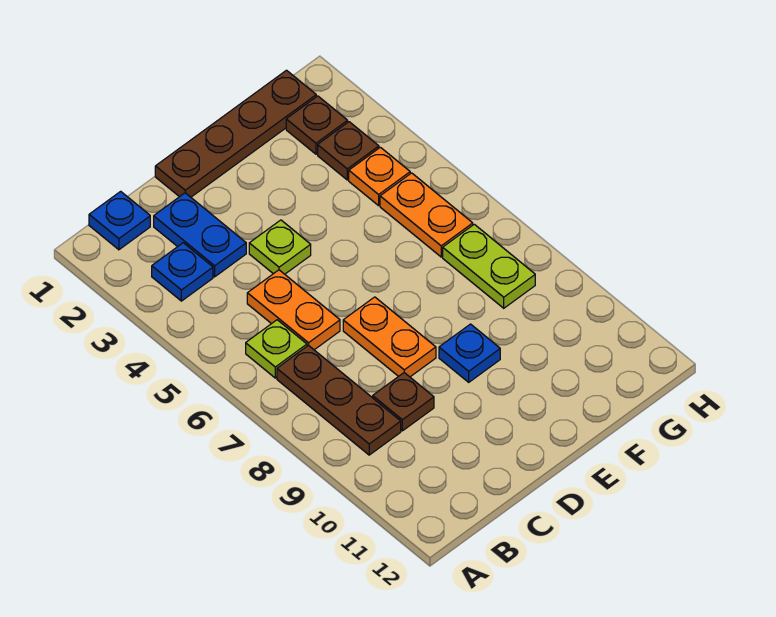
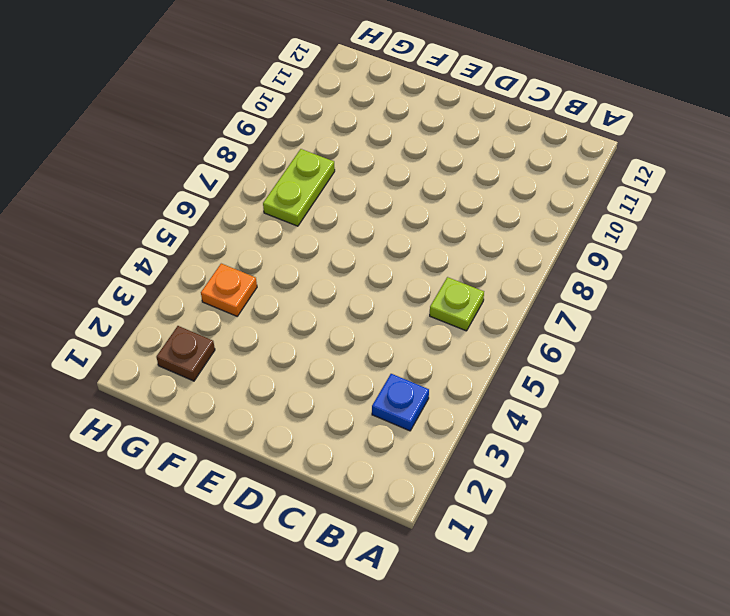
none -> blue 1x1 plate [89,191,150,250]
none -> brown 1x3 plate [277,345,401,455]
none -> blue 1x2 plate [154,193,246,277]

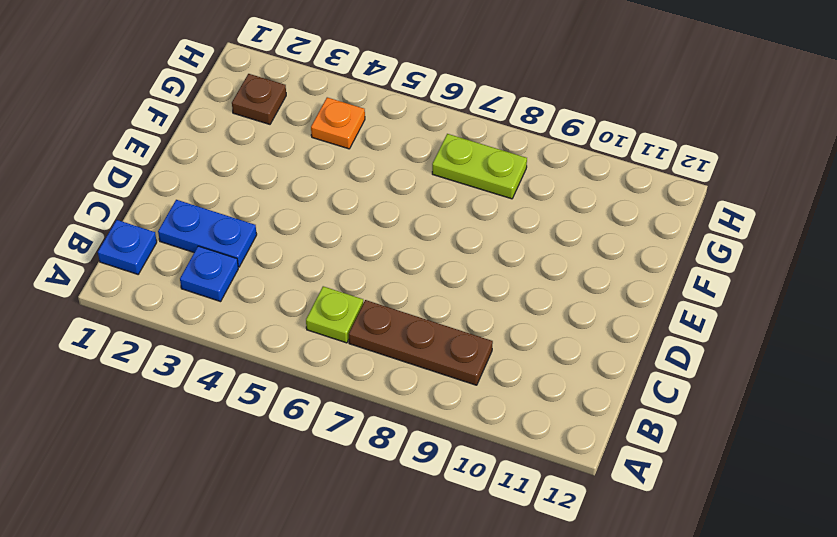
none -> orange 1x2 plate [247,270,340,350]
none -> brown 1x1 plate [373,373,434,431]
none -> brown 1x4 plate [155,70,316,197]

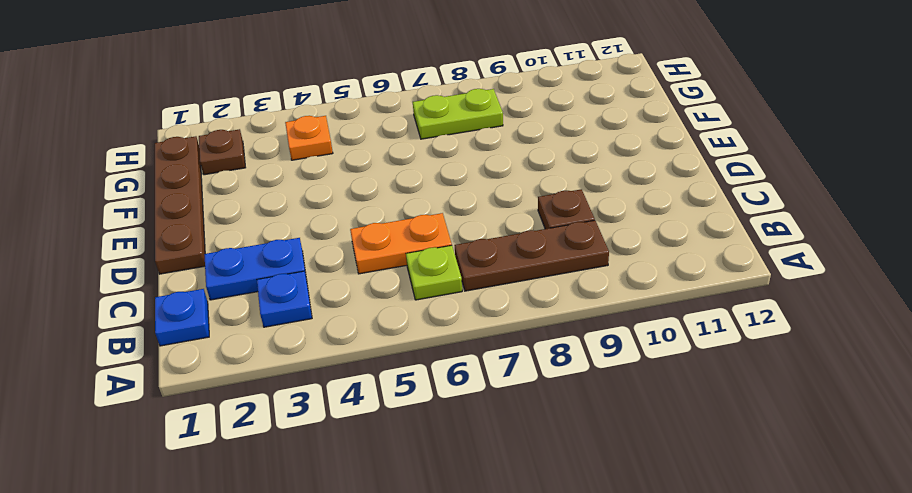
none -> lime 1x1 plate [249,220,311,274]
none -> orange 1x2 plate [343,297,436,377]
none -> blue 1x1 plate [439,324,500,382]

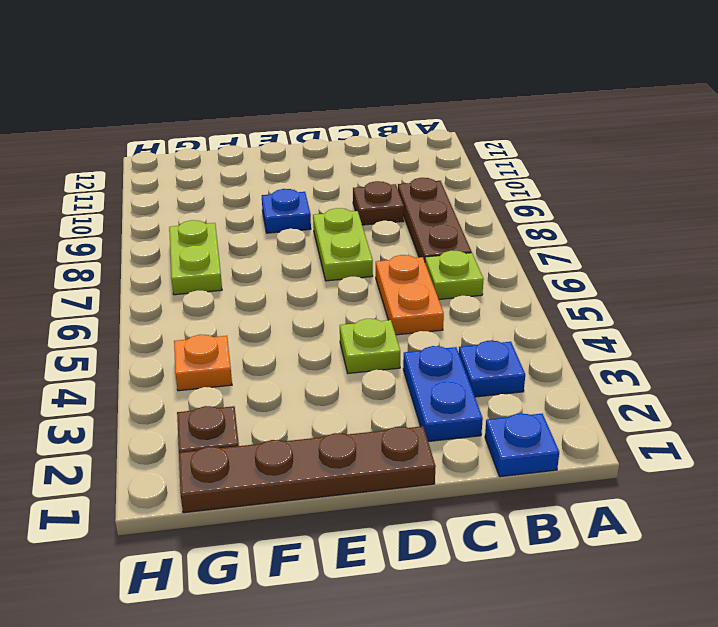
lime 1x2 plate [313,208,373,281] -> orange 1x2 plate [343,297,436,377]
none -> brown 1x1 plate [318,122,379,180]
none -> orange 1x2 plate [380,173,473,257]

